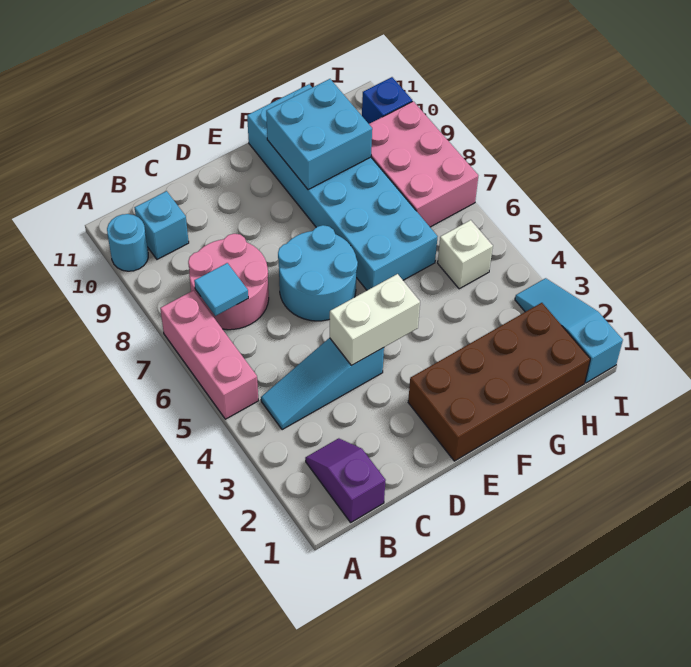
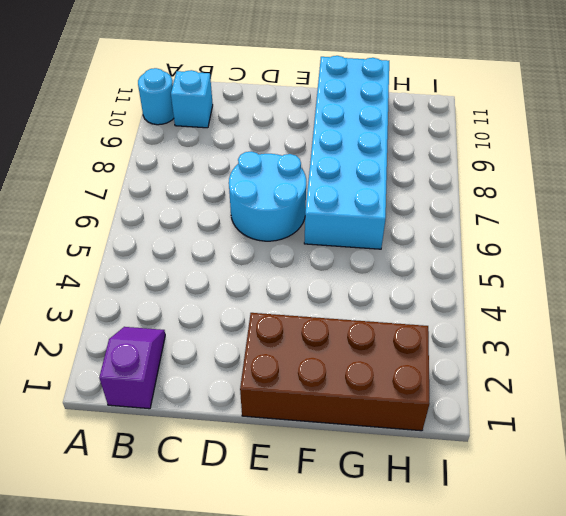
none -> pink 1x3 brick [160,290,258,419]
none -> cyan 1x3 slope [261,338,384,430]
none -> pink 2x2 round brick [188,234,269,330]

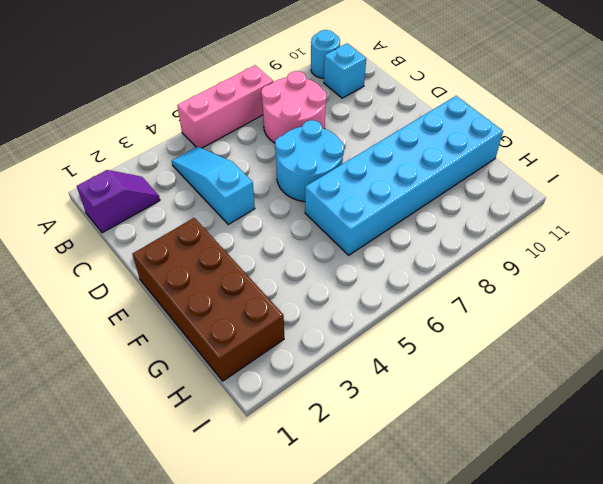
none -> white 1x1 brick [438,220,493,289]
none -> pink 2x3 brick [369,101,478,227]
none -> cyan 1x3 slope [515,278,623,383]

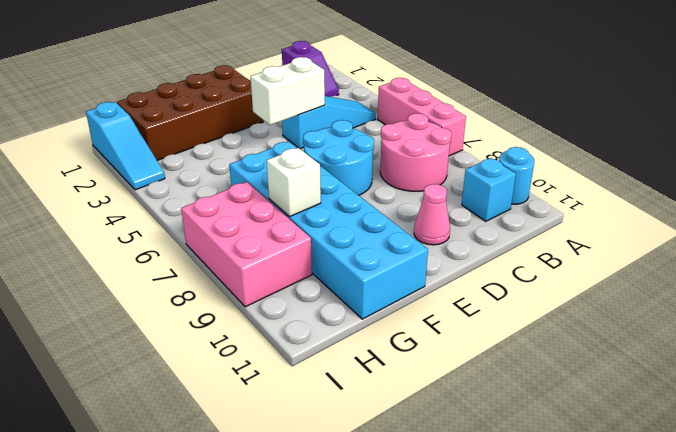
pink 1x1 cone [414,184,450,245] -> none
white 1x1 brick [267,148,321,217] -> white 1x1 brick moved to [438,220,493,289]
none -> blue 1x1 brick [362,77,412,124]
none -> cyan 1x1 tile [194,263,248,316]
none -> cyan 2x2 brick [266,79,372,190]

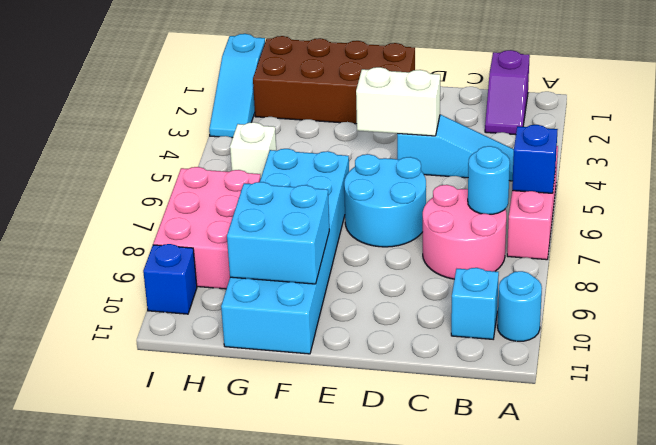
blue 1x1 brick [512,125,558,193] -> none
cyan 1x1 round brick [468,146,510,214] -> cyan 1x1 tile [194,263,248,316]

